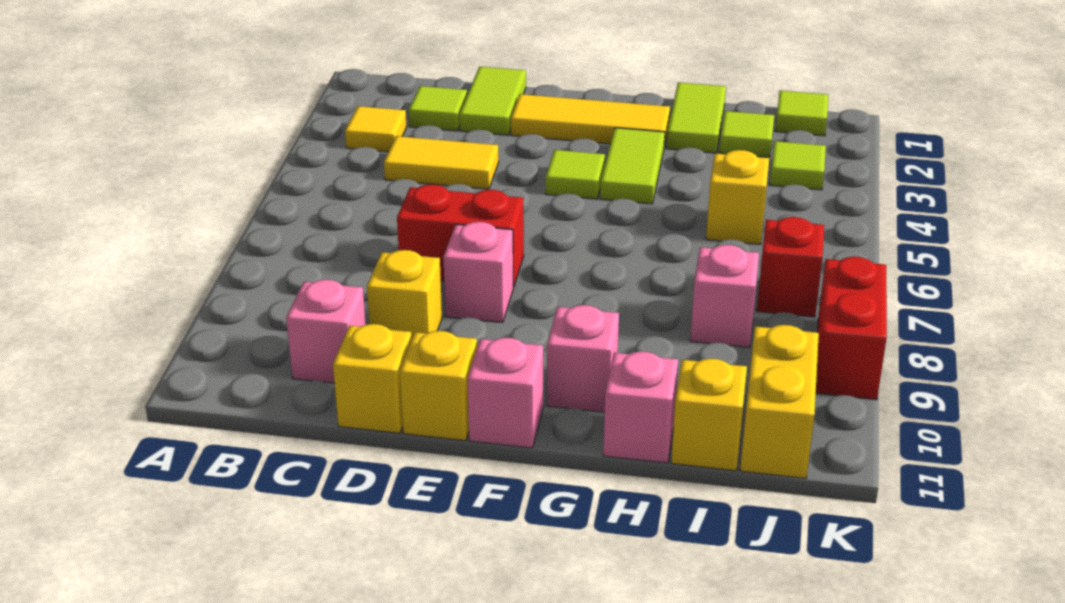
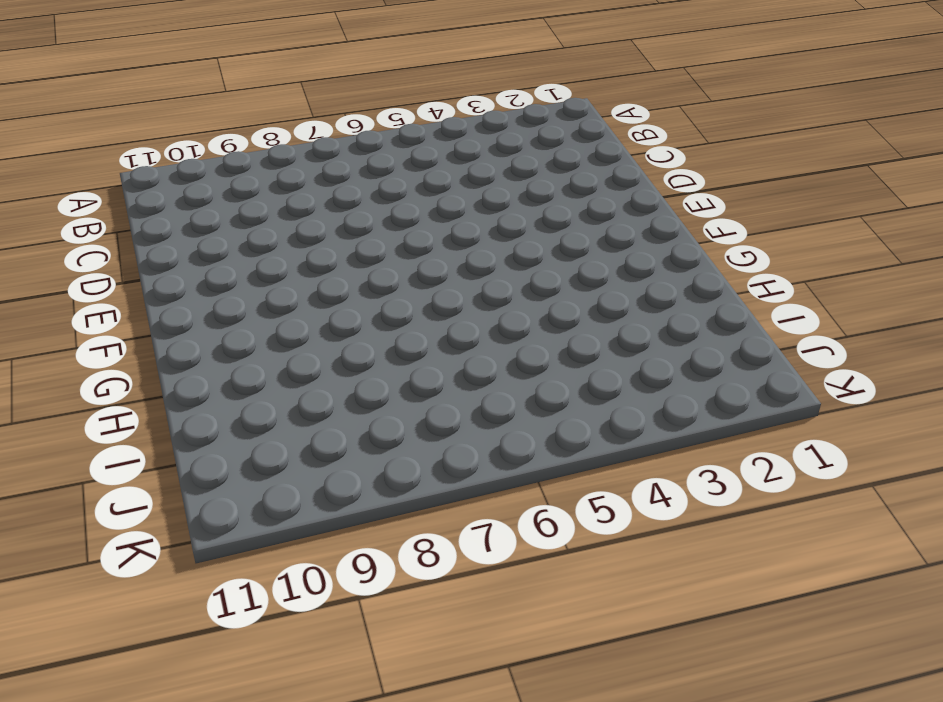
none -> yellow 1x1 tile [345,106,407,152]
none -> lime 1x1 tile [409,86,467,131]
none -> yellow 1x2 tile [384,136,499,189]

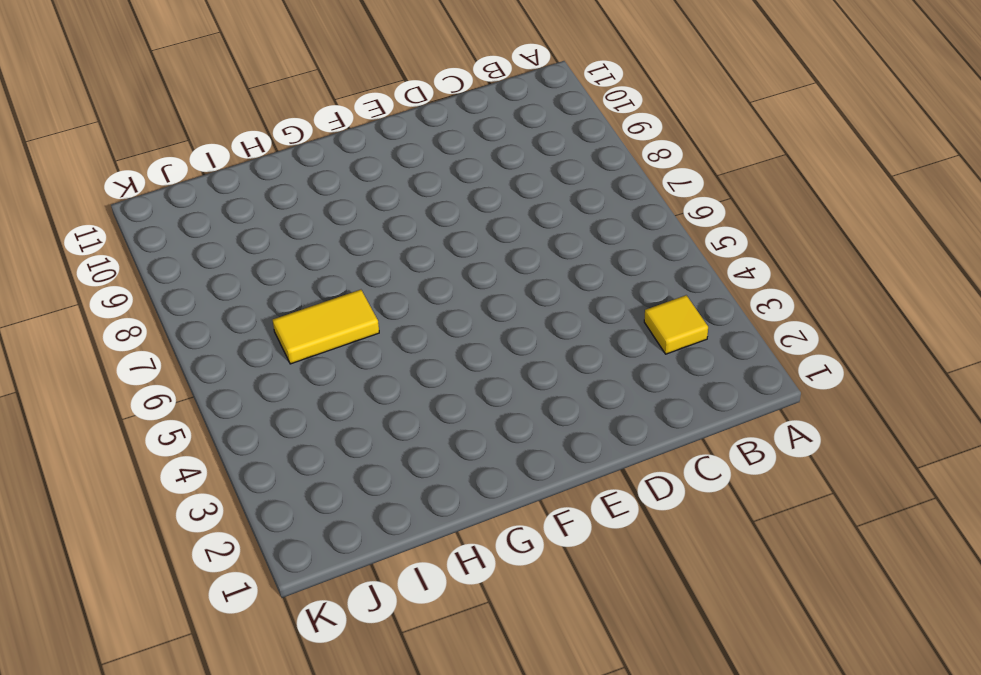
yellow 1x2 tile [273,290,379,364] -> yellow 1x2 tile moved to [384,136,499,189]
none -> lime 1x1 tile [409,86,467,131]
none -> pink 1x1 brick [286,280,366,383]
none -> lime 1x2 tile [460,67,526,135]

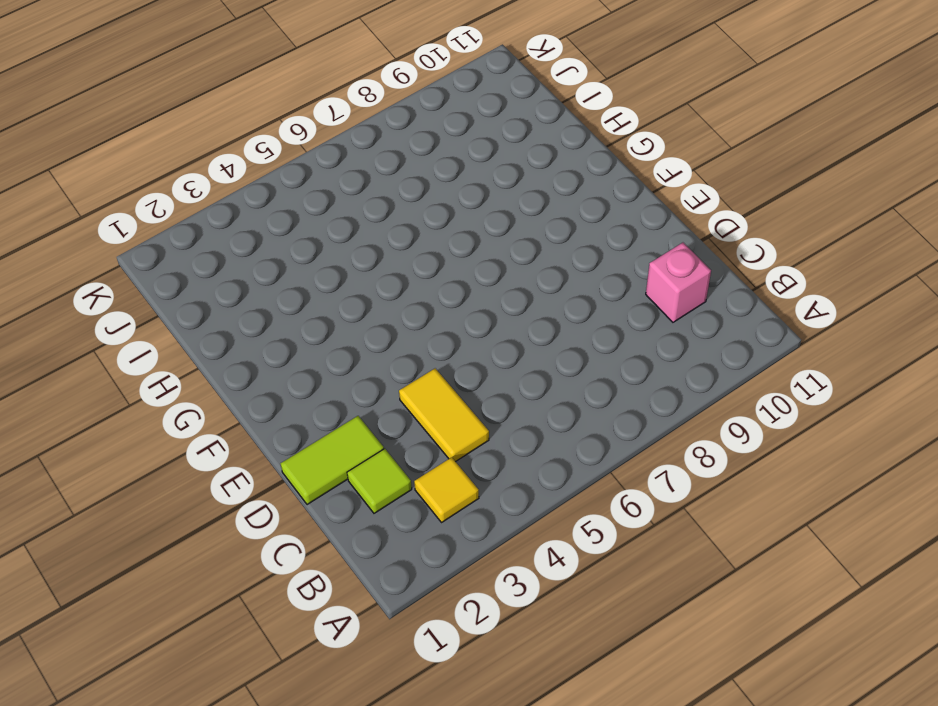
none -> red 1x2 brick [397,184,524,288]
none -> yellow 1x1 brick [367,250,442,337]
none -> yellow 1x1 brick [333,324,412,433]

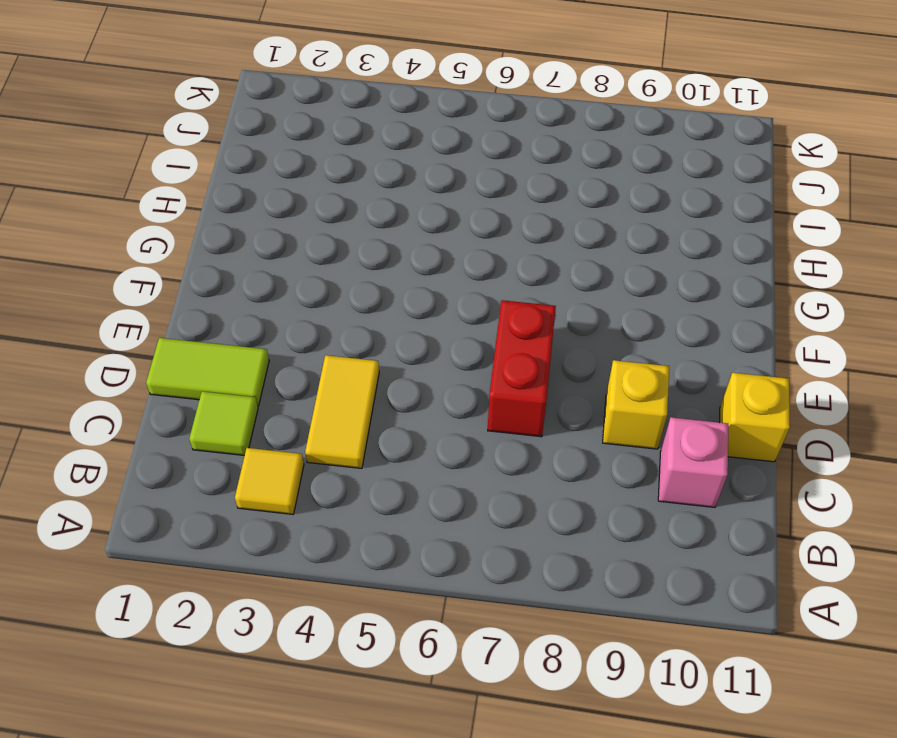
none -> yellow 1x3 tile [511,94,670,146]
none -> pink 1x1 brick [443,222,513,323]
none -> yellow 1x1 brick [400,331,477,441]

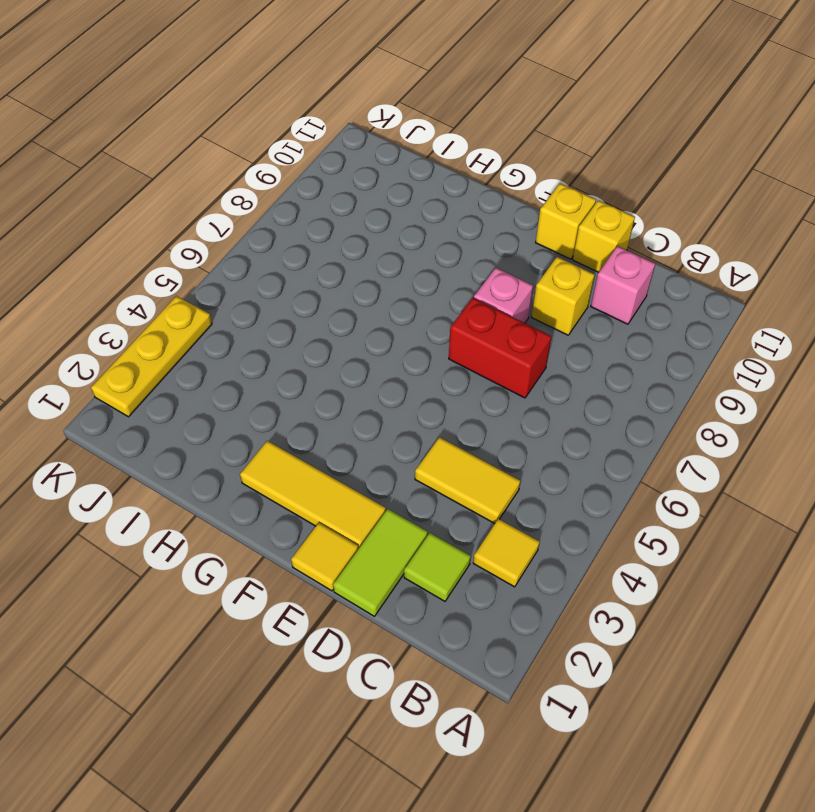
yellow 1x1 tile [291,523,358,591] -> none
yellow 1x3 plate [91,296,212,417] -> none
none -> lime 1x1 tile [546,150,605,199]
none -> pink 1x1 brick [468,338,543,448]
none -> lime 1x2 tile [600,128,665,204]

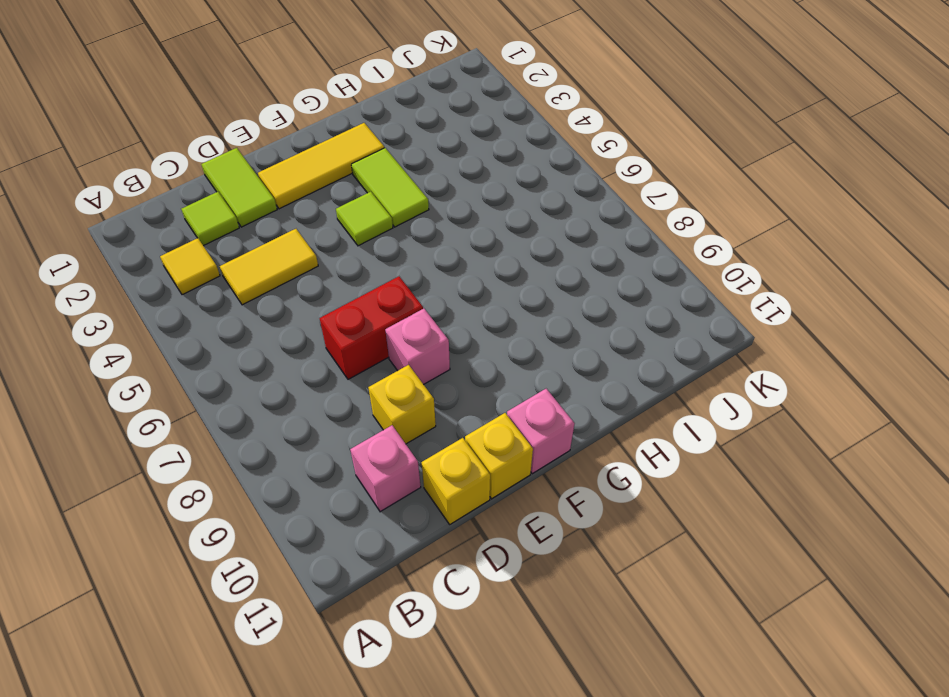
none -> pink 1x1 brick [547,305,619,412]
none -> lime 1x2 tile [667,82,726,153]
none -> pink 1x1 brick [603,351,678,463]

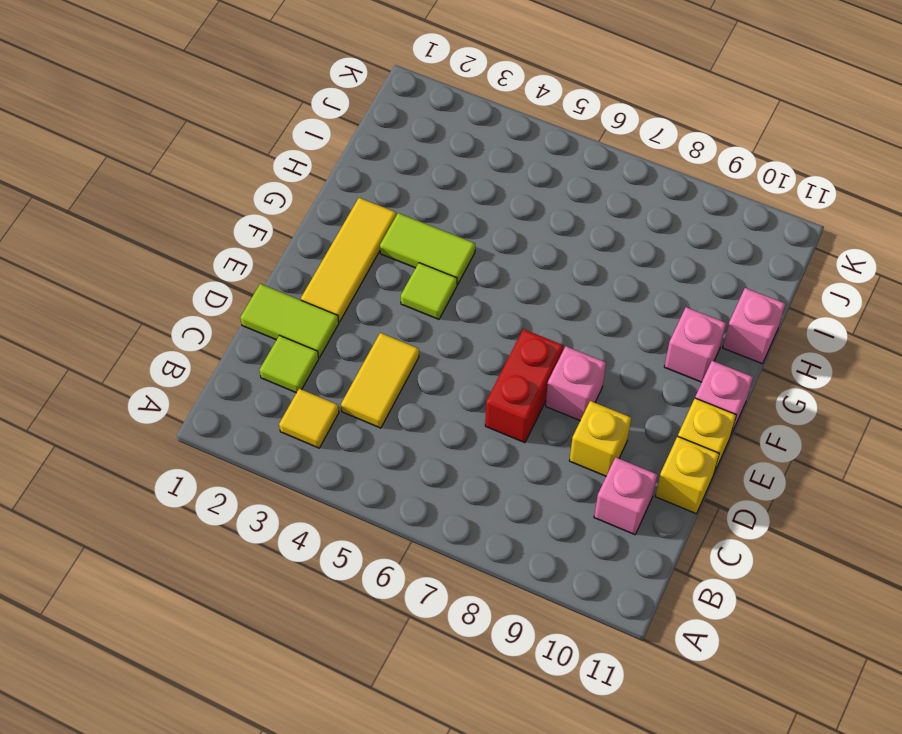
none -> lime 1x2 tile [667,82,726,153]
none -> lime 1x1 tile [719,111,774,158]
none -> yellow 1x1 brick [706,150,769,245]

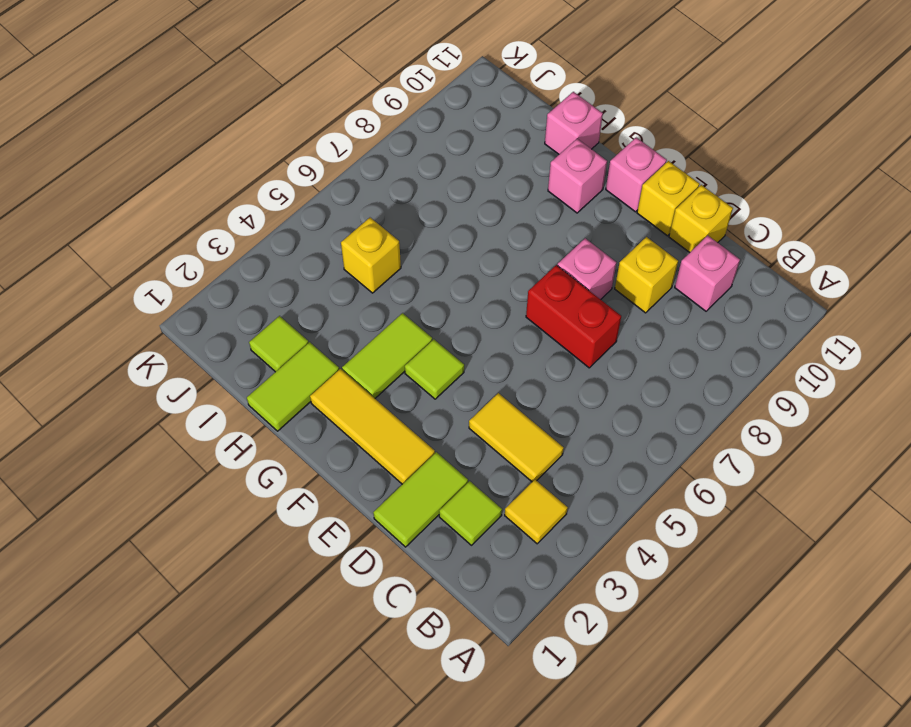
none -> pink 1x1 brick [690,245,759,347]
none -> yellow 1x1 brick [671,358,747,471]
none -> lime 1x1 tile [775,91,828,136]

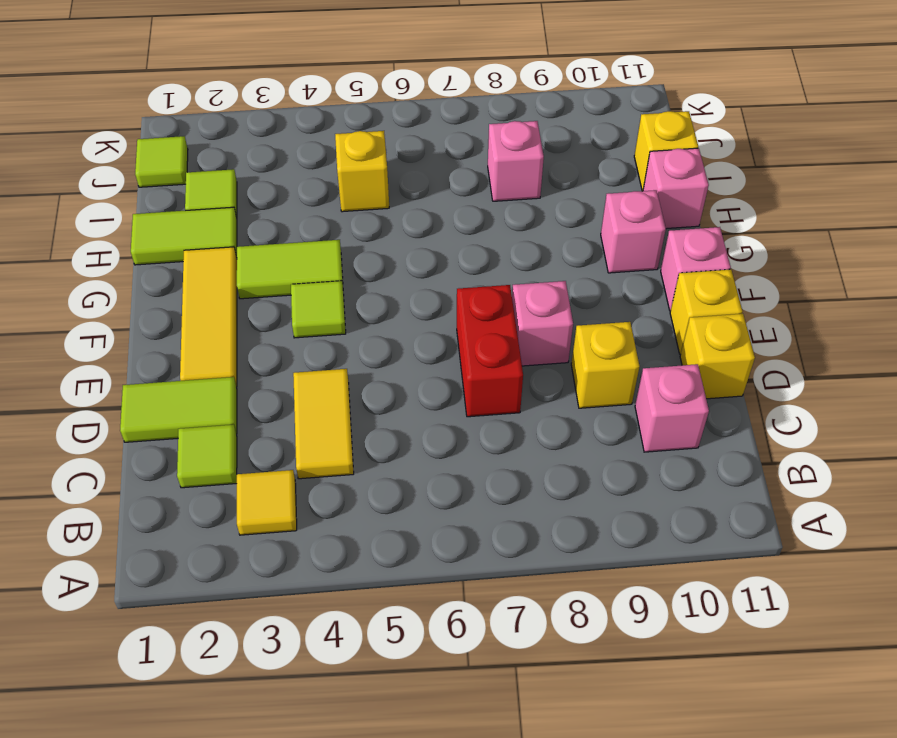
none -> lime 1x1 tile [770,141,826,190]
none -> red 1x1 brick [757,217,824,317]
none -> yellow 1x2 brick [740,325,819,478]

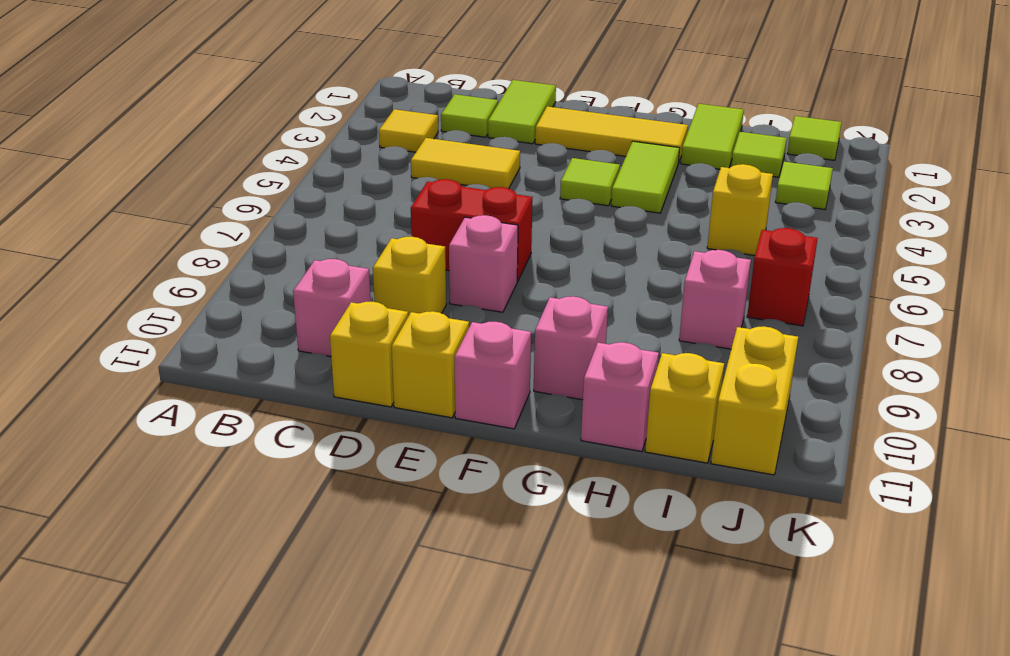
none -> red 1x2 brick [816,257,887,400]

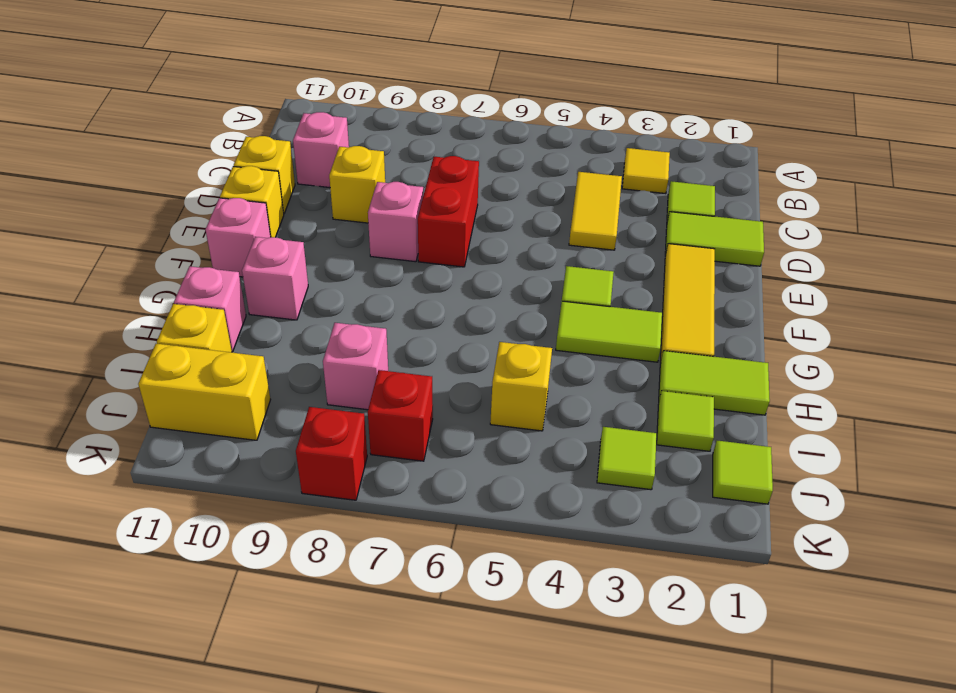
red 1x1 brick [296,407,367,500] -> red 1x2 brick [816,257,887,400]

